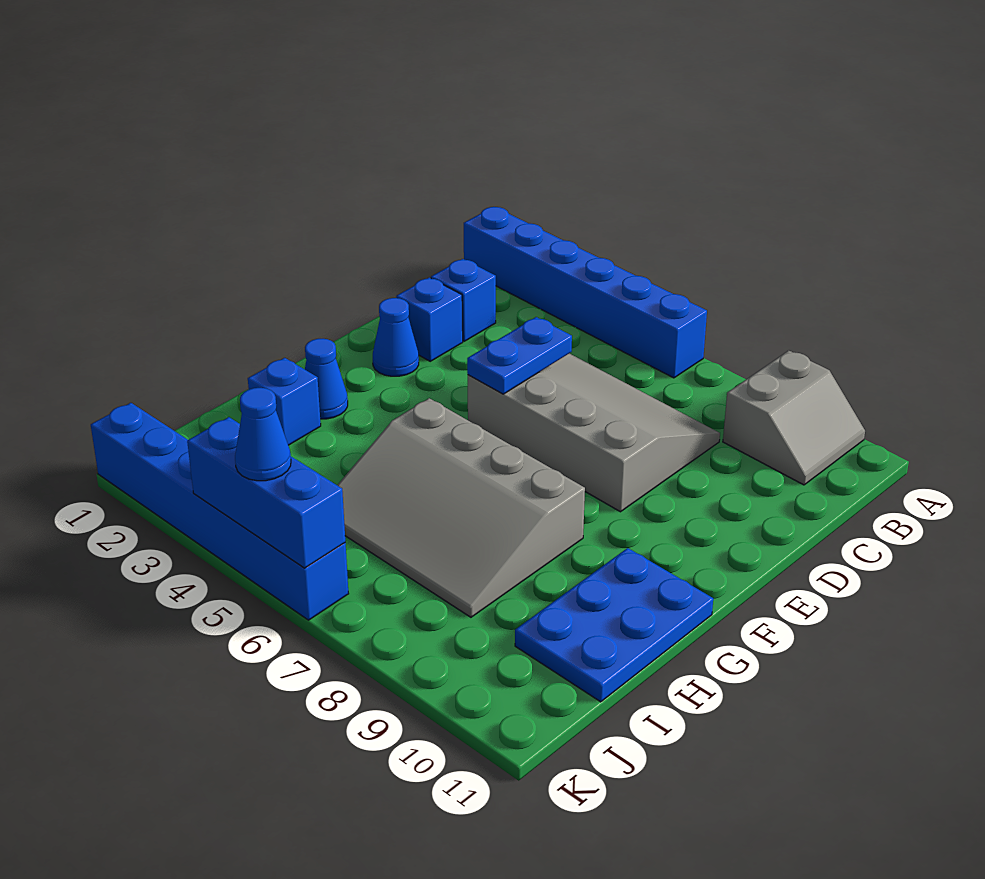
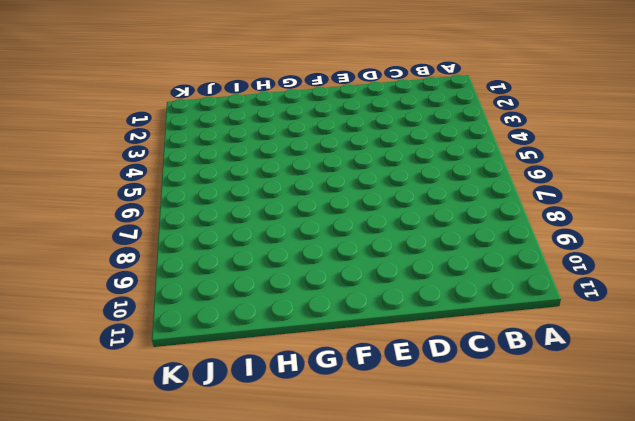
none -> blue 1x6 brick [464,207,707,378]
none -> grey 2x2 slope [723,351,865,485]
none -> blue 1x1 brick [431,259,496,341]

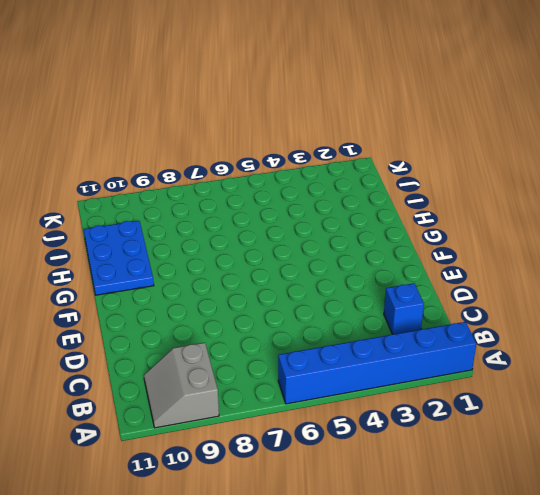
none -> grey 3x4 slope [468,353,720,512]
none -> blue 1x1 brick [396,278,463,361]
none -> blue 1x1 cone [373,298,419,376]

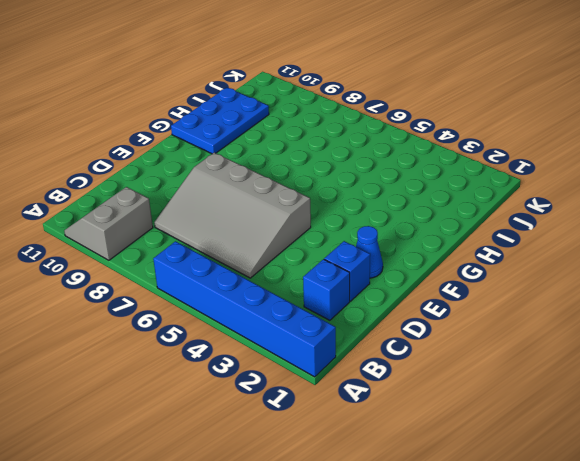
none -> blue 1x1 cone [305,339,348,419]
none -> grey 3x4 slope [337,398,585,617]
none -> blue 1x1 brick [248,358,321,445]

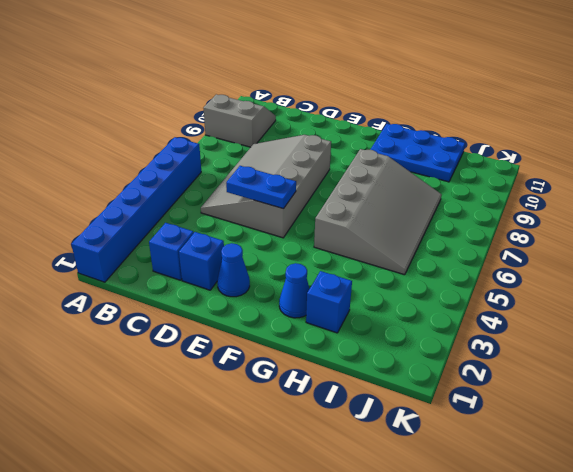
none -> blue 1x6 brick [91,403,349,620]
none -> blue 1x3 brick [187,417,345,568]
none -> blue 1x1 cone [235,388,291,481]

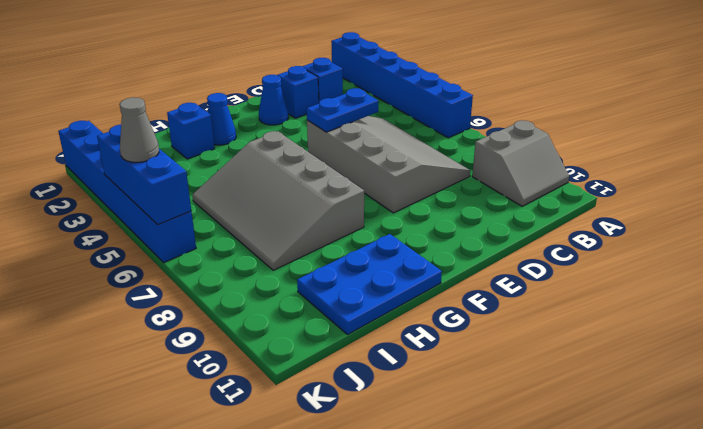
grey 1x1 cone [120,97,159,162] -> blue 1x1 cone [235,388,291,481]

